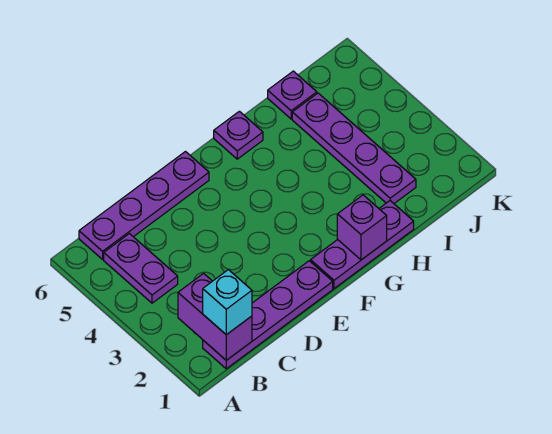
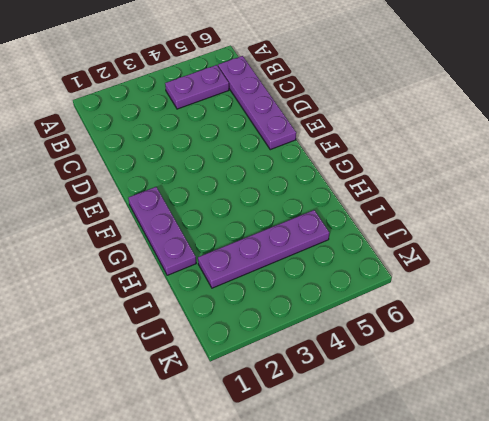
none -> purple 1x4 plate [203,261,333,369]
none -> purple 1x1 plate [214,111,263,159]

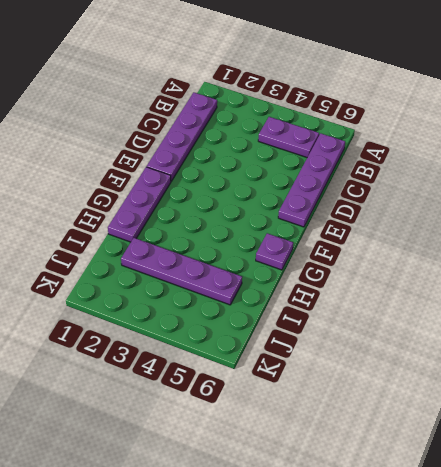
none -> purple 1x1 plate [268,71,317,119]
none -> purple 1x2 brick [178,273,252,360]

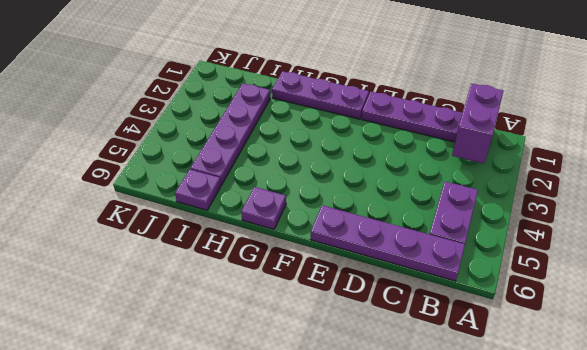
none -> purple 1x1 brick [337,195,387,260]
none -> cyan 1x1 brick [203,270,252,335]

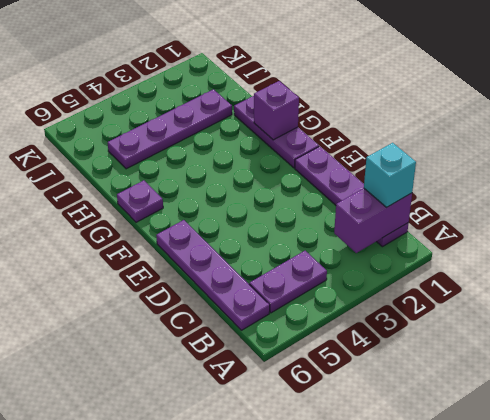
none -> purple 1x1 plate [268,71,317,119]

